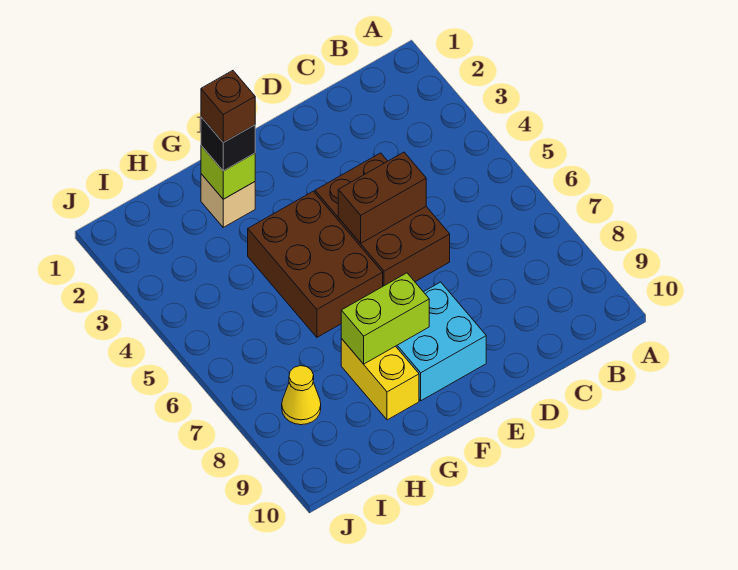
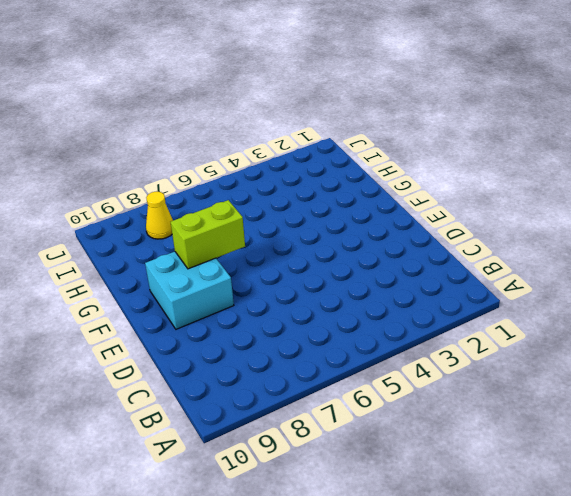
lime 1x2 brick [171,200,245,269] -> lime 1x2 brick turned to [341,273,429,364]
none -> brown 2x3 brick [315,153,450,286]
none -> brown 2x3 brick [248,191,383,337]

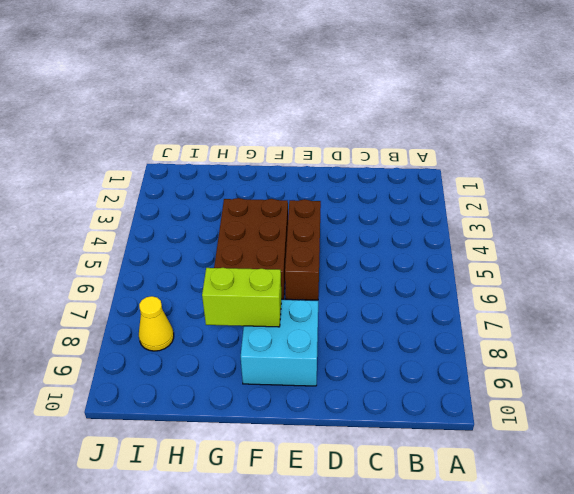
brown 1x3 brick [285,199,321,300] -> brown 2x3 brick [315,153,450,286]
none -> tan 1x1 brick [201,174,255,227]
none -> yellow 1x2 brick [341,339,419,420]

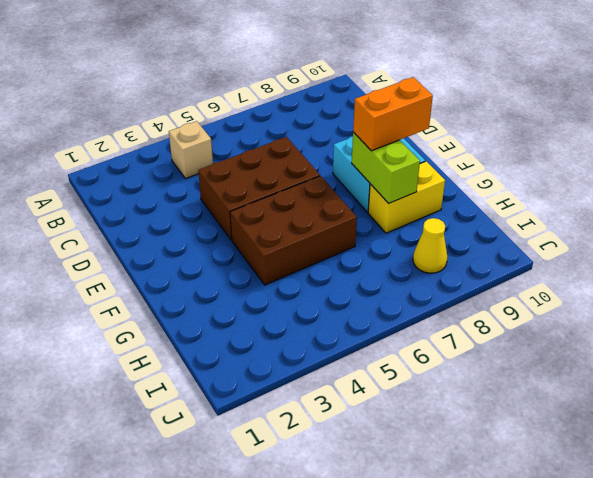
tan 1x1 brick [169,121,213,179] -> tan 1x1 brick moved to [201,174,255,227]
orange 1x2 brick [353,77,433,151] -> none
none -> brown 1x2 brick [338,152,426,243]
none -> lime 1x1 brick [201,146,255,199]

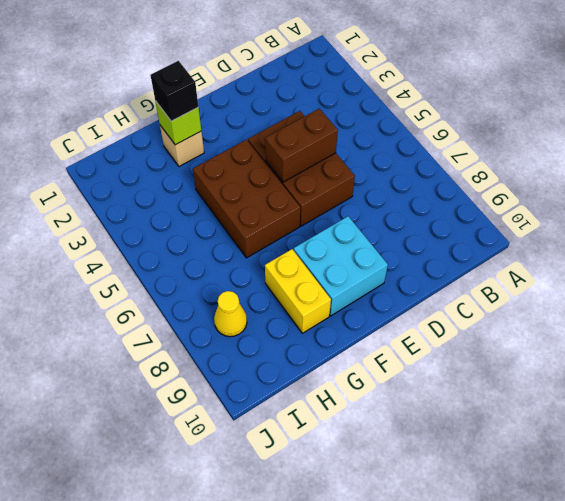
none -> lime 1x2 brick [341,273,429,364]
none -> brown 1x1 brick [201,71,255,143]

